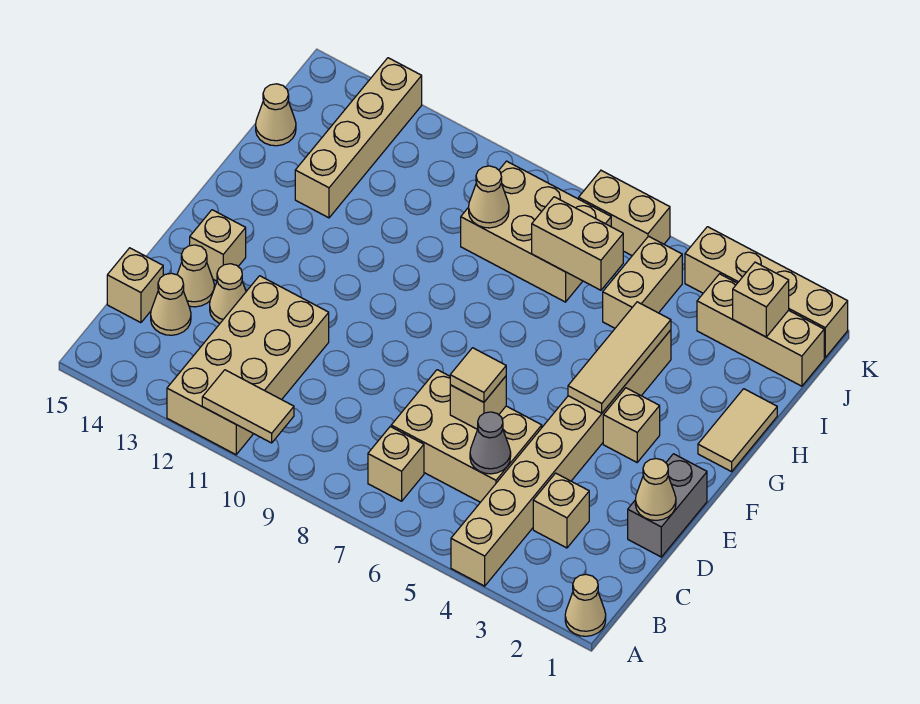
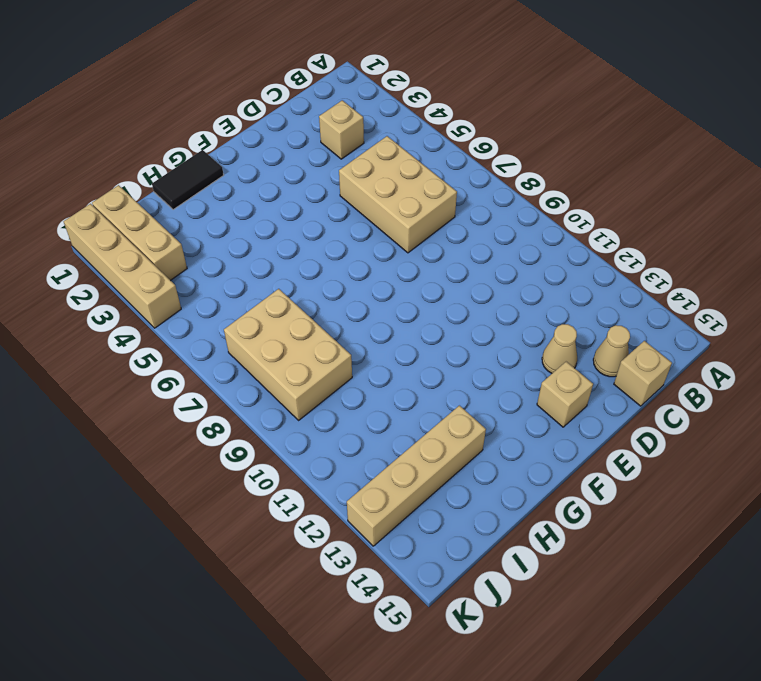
black 1x2 tile [152,150,224,210] -> tan 1x2 tile [698,389,777,472]
none -> tan 1x1 cone [565,574,606,636]
none -> tan 1x8 brick [451,330,671,586]
none -> tan 2x4 brick [167,276,329,455]
none -> tan 1x1 brick [368,427,424,501]

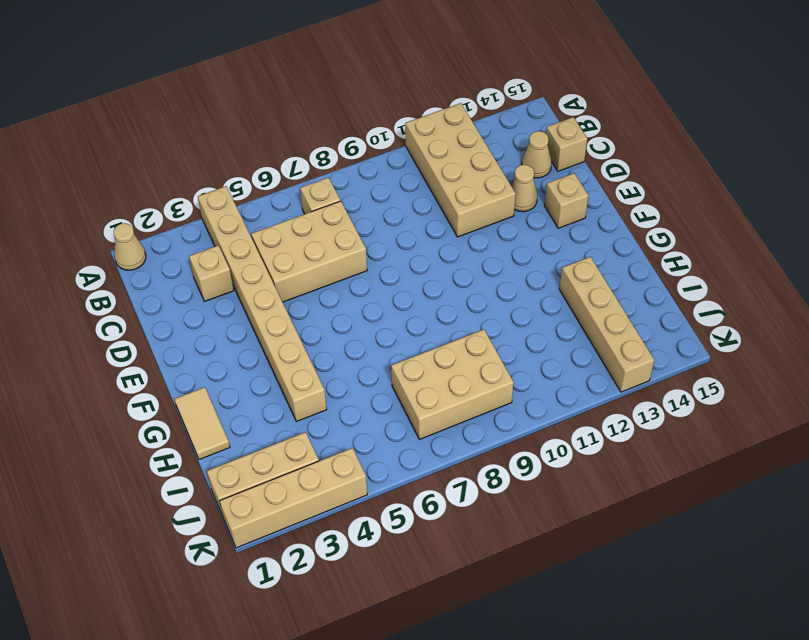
none -> grey 1x2 brick [628,454,707,557]
none -> tan 1x1 cone [177,245,214,307]
none -> tan 1x1 brick [603,388,660,462]
none -> tan 1x2 brick [603,236,682,328]

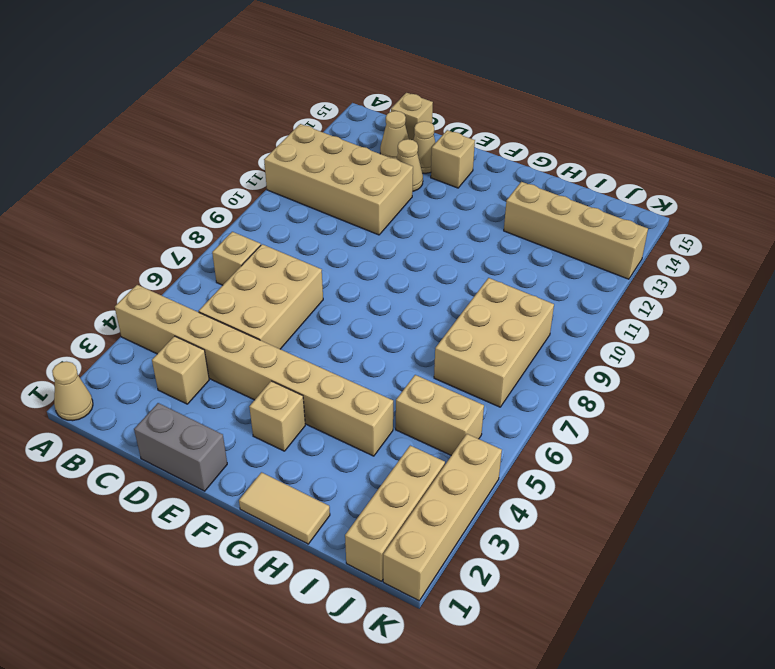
none -> tan 1x1 cone [256,84,296,146]
none -> tan 1x2 brick [579,171,670,256]
none -> tan 1x2 tile [202,370,294,443]
none -> grey 1x1 cone [470,412,511,474]

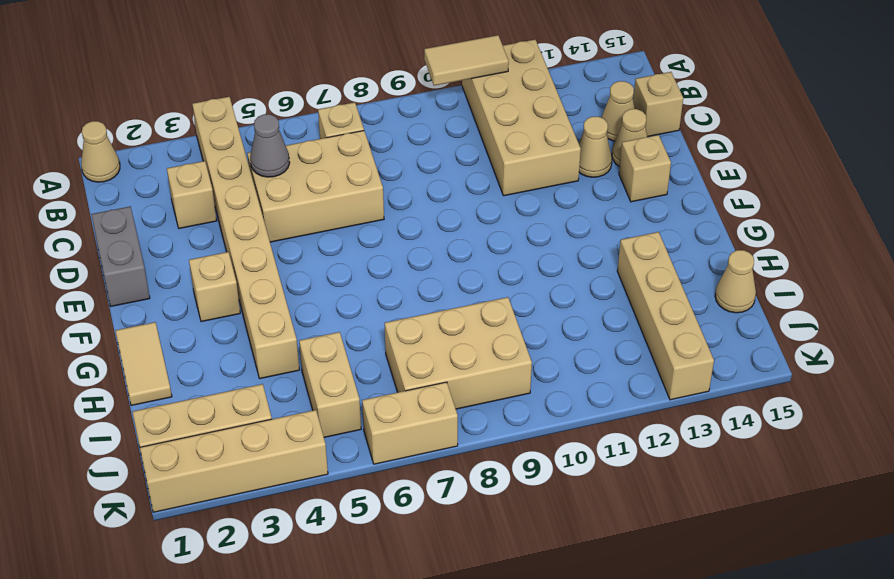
none -> tan 1x1 cone [635,459,676,520]
none -> tan 1x1 brick [450,376,506,429]
none -> tan 1x3 tile [568,302,671,413]
none -> tan 1x2 brick [532,197,623,290]

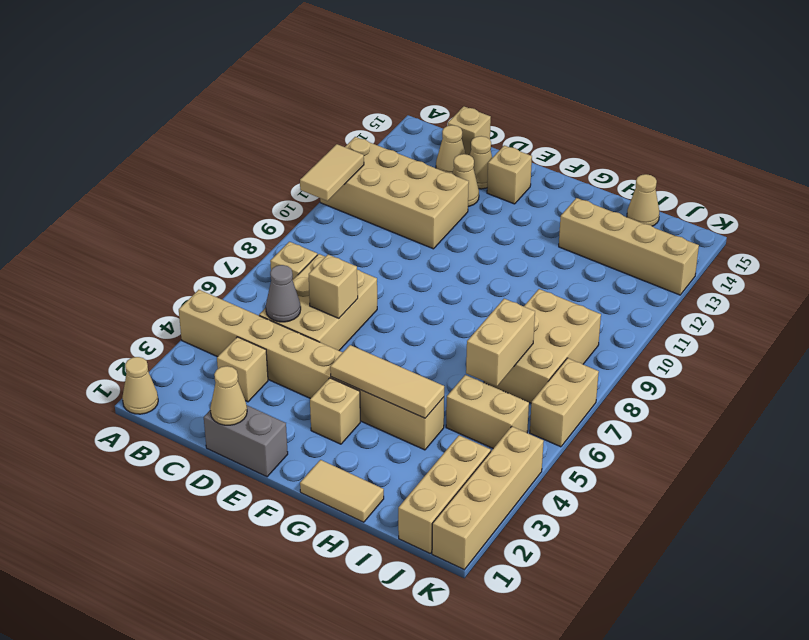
none -> tan 1x1 cone [469,166,509,228]
none -> tan 1x1 brick [733,262,789,337]
none -> tan 1x1 tile [450,348,506,402]

